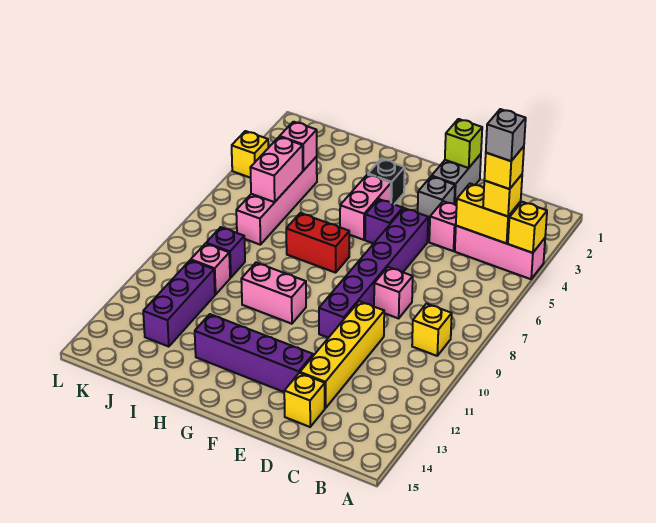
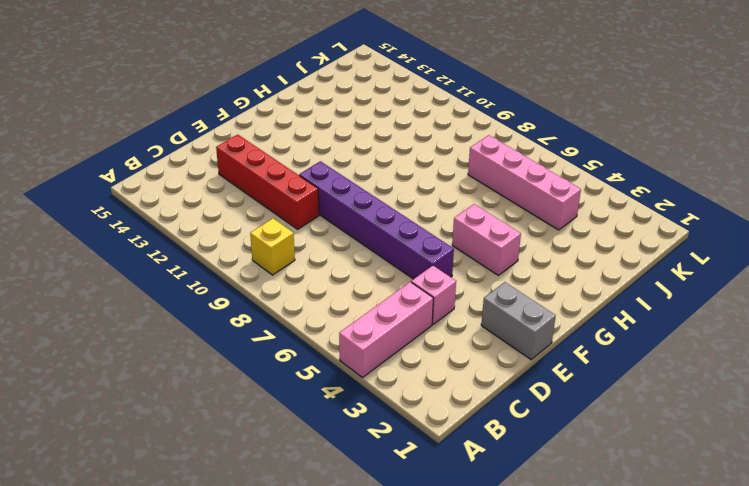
red 1x4 brick [216,135,319,229] -> yellow 1x4 brick [300,301,384,408]
none -> pink 1x1 brick [374,267,413,318]
none -> yellow 1x1 brick [284,373,325,427]
none -> grey 1x1 brick [418,176,455,222]

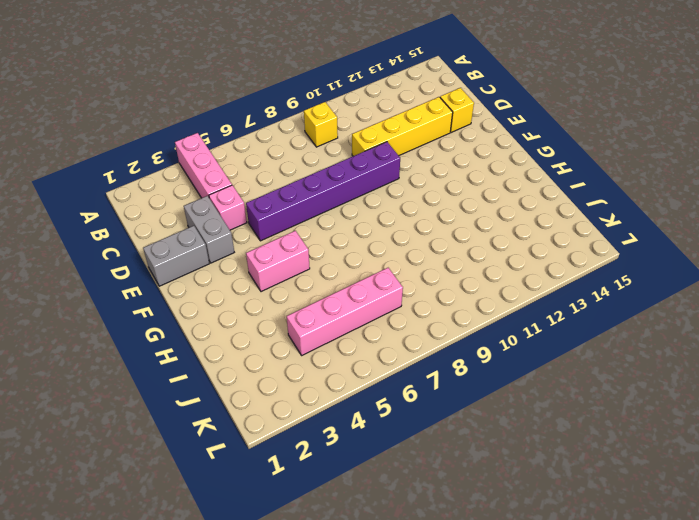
grey 1x2 brick [184,196,234,263] -> grey 1x1 brick [418,176,455,222]
none -> pink 1x1 brick [374,267,413,318]
none -> purple 1x4 brick [195,314,313,392]
none -> purple 1x1 brick [365,199,403,243]

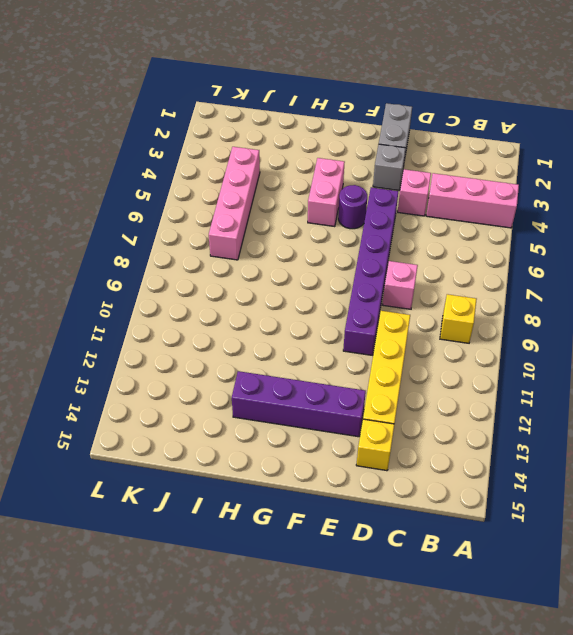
purple 1x1 round brick [338,185,367,229] -> purple 1x1 brick [365,199,403,243]
none -> black 1x1 brick [368,159,405,204]
none -> red 1x2 brick [286,213,349,273]
none -> pink 1x2 brick [241,263,306,324]

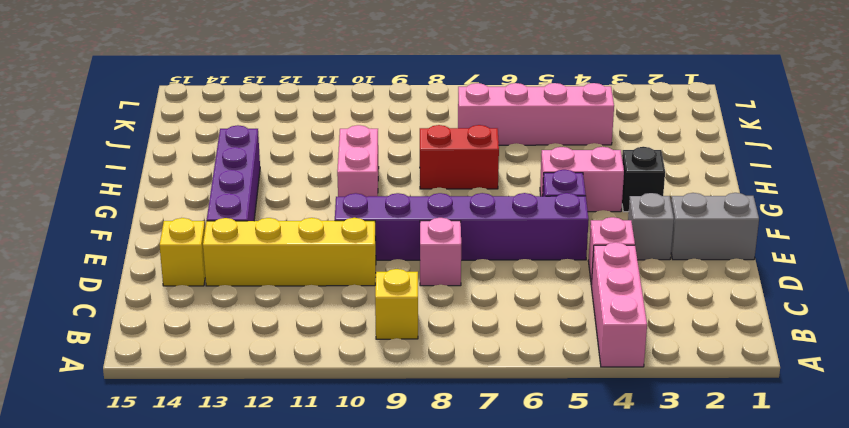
red 1x2 brick [420,125,499,189] -> red 1x2 brick turned to [286,213,349,273]
none -> purple 1x1 brick [206,227,245,278]
none -> pink 1x1 brick [191,244,230,295]
none -> purple 1x3 brick [143,260,215,347]

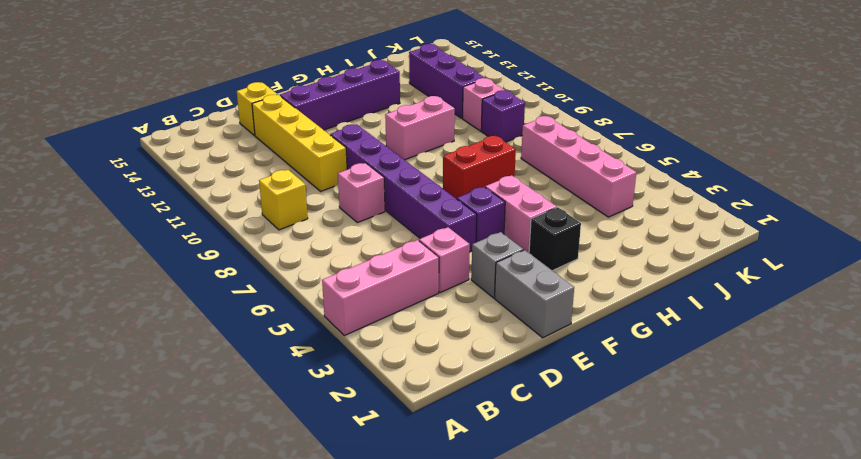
none -> yellow 1x1 brick [232,131,268,178]
none -> yellow 1x1 brick [508,202,547,253]
none -> yellow 1x2 brick [456,184,521,243]

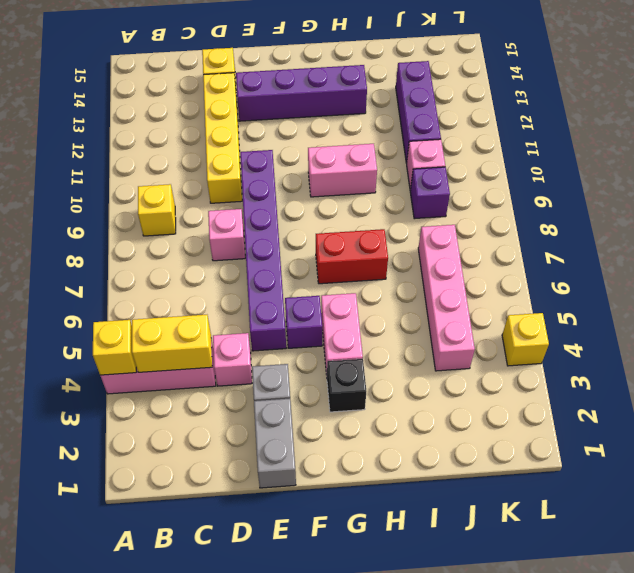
none -> lime 1x1 brick [445,119,482,168]
none -> pink 1x1 brick [280,122,317,171]
none -> pink 1x2 brick [250,137,303,202]

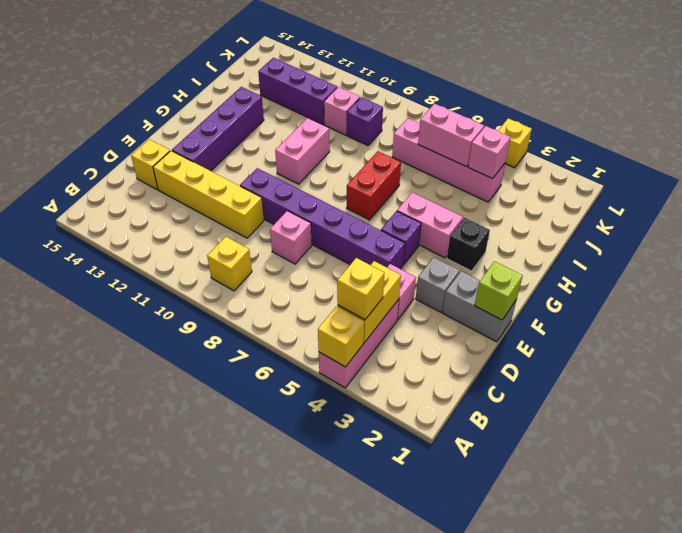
none -> yellow 1x1 brick [484,146,524,189]
none -> grey 1x1 brick [486,109,526,161]

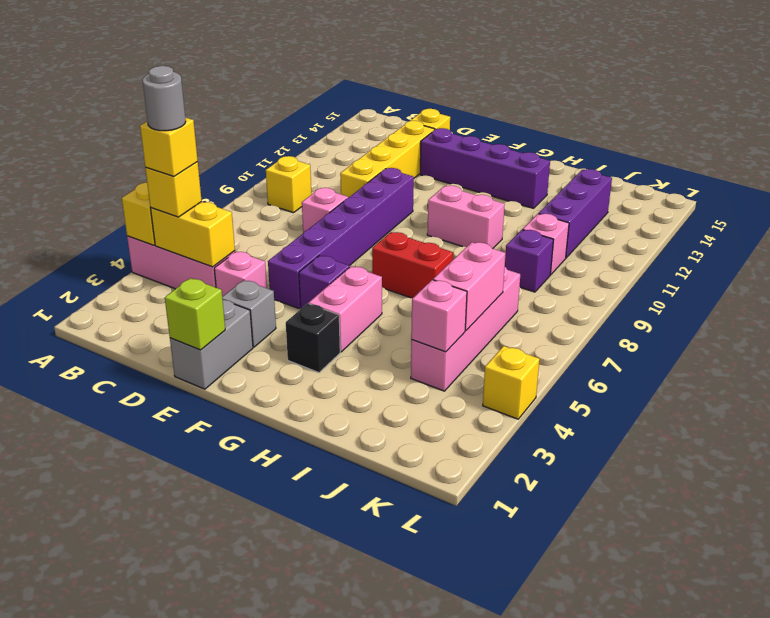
grey 1x1 round brick [143,66,186,131] -> grey 1x1 brick [486,109,526,161]

